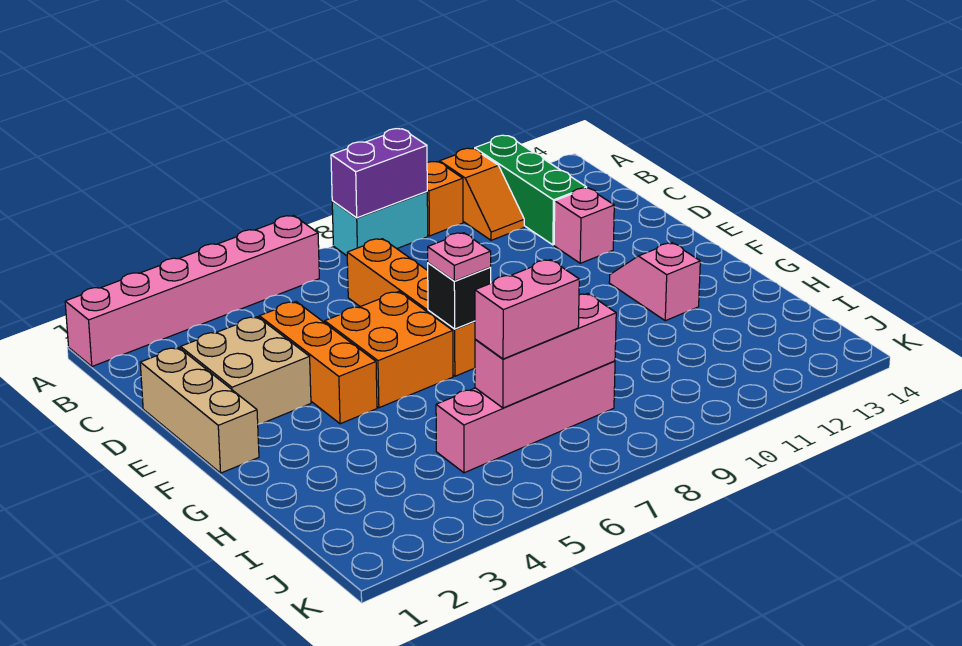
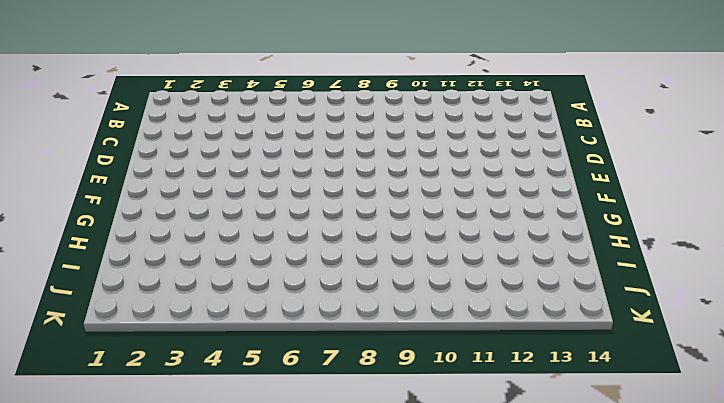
none -> pink 1x6 brick [65,216,319,366]
none -> cyan 1x2 brick [332,192,428,256]
none -> orange 1x1 brick [427,162,463,236]

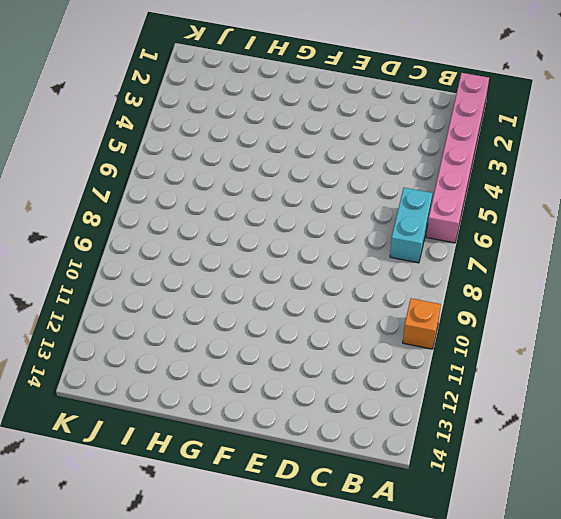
cyan 1x2 brick [390,188,433,263] -> cyan 1x2 brick moved to [332,192,428,256]
none -> orange 1x2 slope [440,148,524,240]
none -> green 1x3 brick [475,135,587,245]
none -> orange 1x4 brick [347,239,475,376]

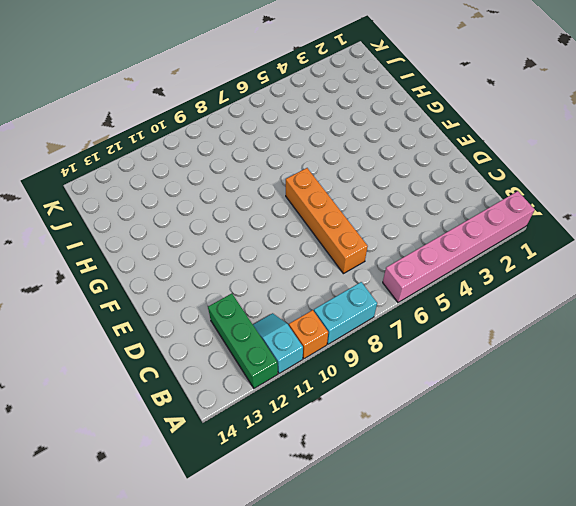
cyan 1x2 slope [253,313,303,374] -> orange 1x2 slope [440,148,524,240]
none -> tan 1x3 brick [140,347,259,473]
none -> tan 2x2 brick [181,317,311,424]
none -> orange 1x3 brick [259,302,377,424]

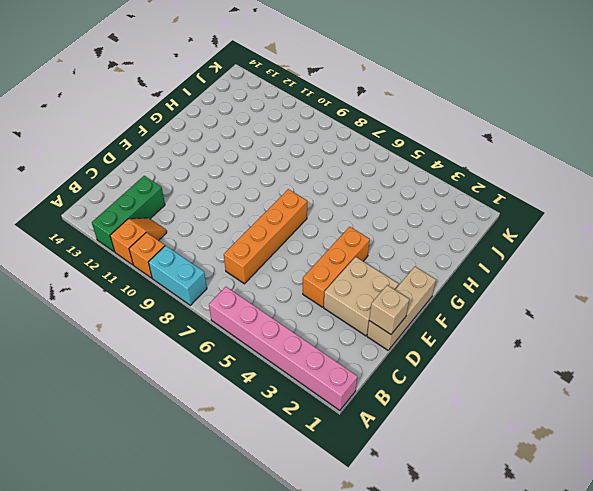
tan 1x1 brick [369,285,409,334] -> none
none -> pink 1x1 brick [554,188,614,263]
none -> orange 2x2 brick [325,292,453,408]
none -> pink 1x2 slope [609,243,700,321]

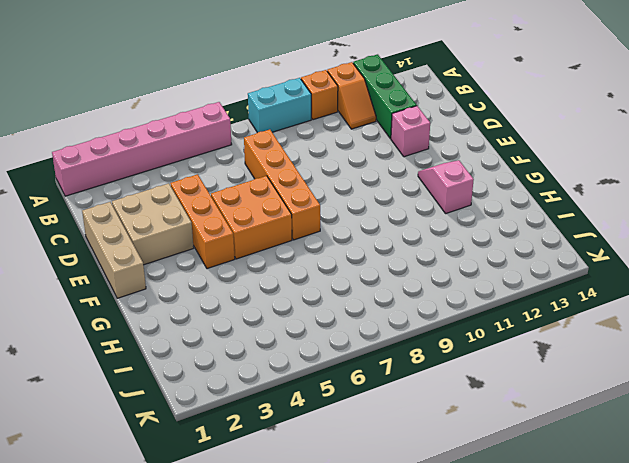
none -> pink 1x4 brick [436,361,615,473]
none -> purple 1x2 brick [331,129,427,218]
none -> black 1x1 brick [428,263,491,329]

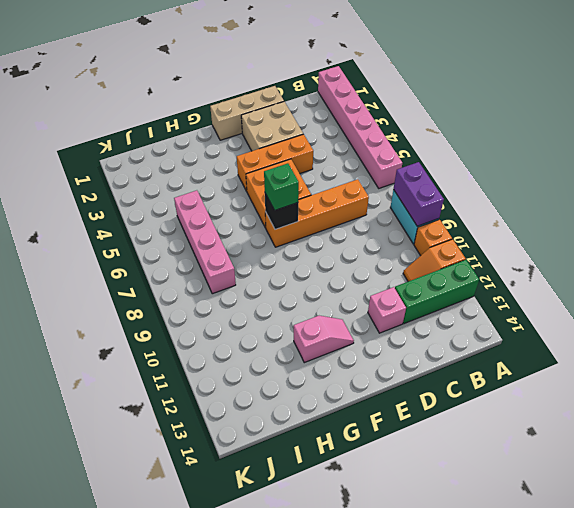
green 1x1 brick [264,163,299,210] -> pink 1x1 plate [428,233,491,281]
none -> pink 1x3 brick [475,293,616,408]
none -> pink 1x2 brick [475,260,579,359]

